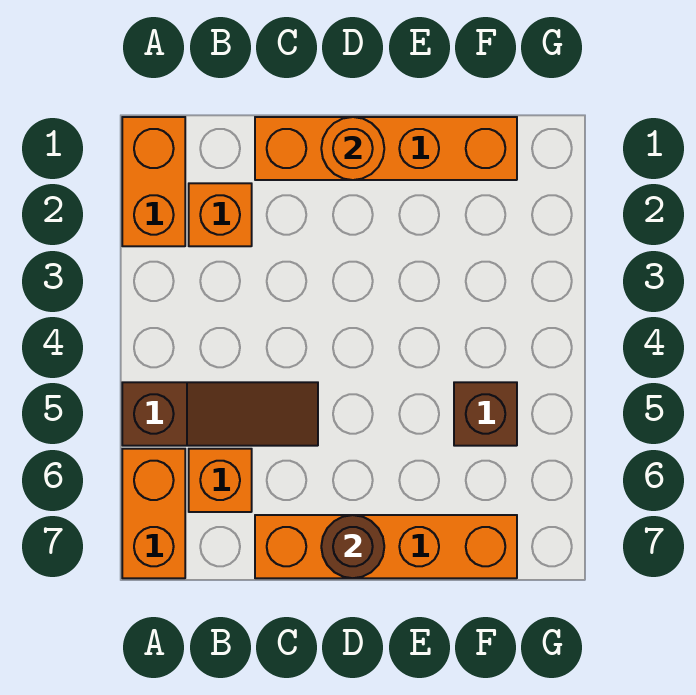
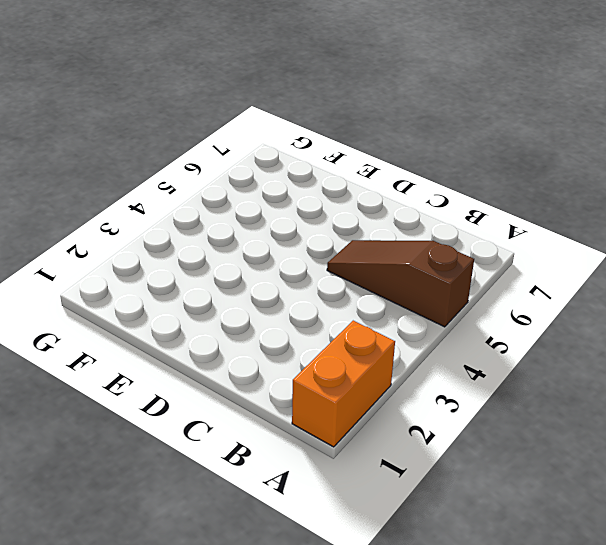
none -> orange 1x2 brick [122,449,185,578]
none -> orange 1x1 brick [189,183,252,246]

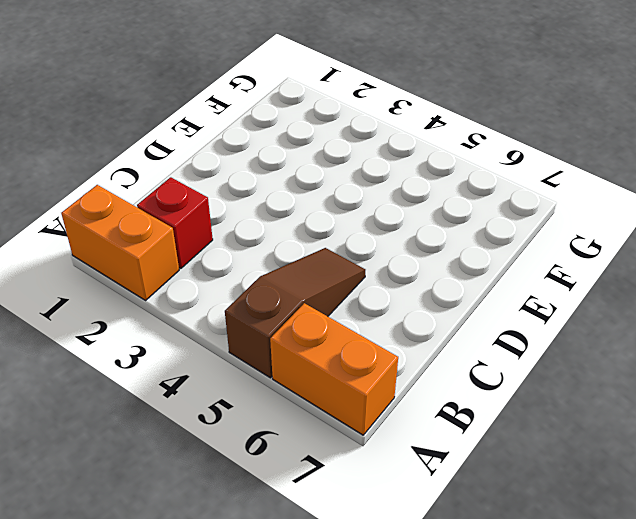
red 1x1 brick [137,177,213,269] -> orange 1x1 brick [189,183,252,246]
none -> orange 1x1 brick [189,449,252,512]
none -> orange 1x4 brick [255,117,517,180]

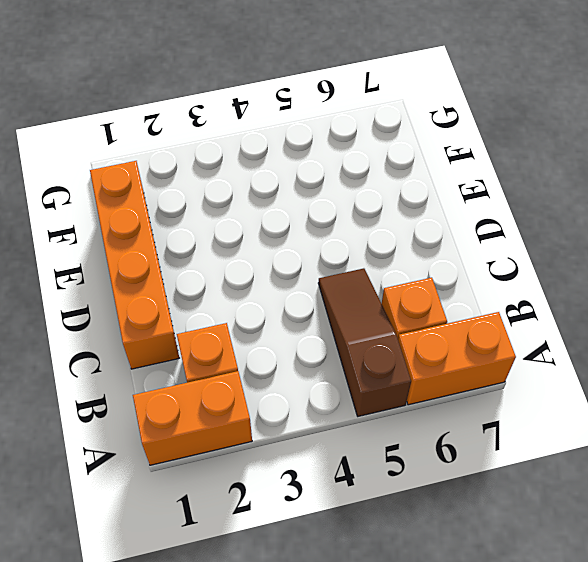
none -> orange 1x4 brick [255,515,517,578]
none -> brown 1x1 brick [454,382,517,446]

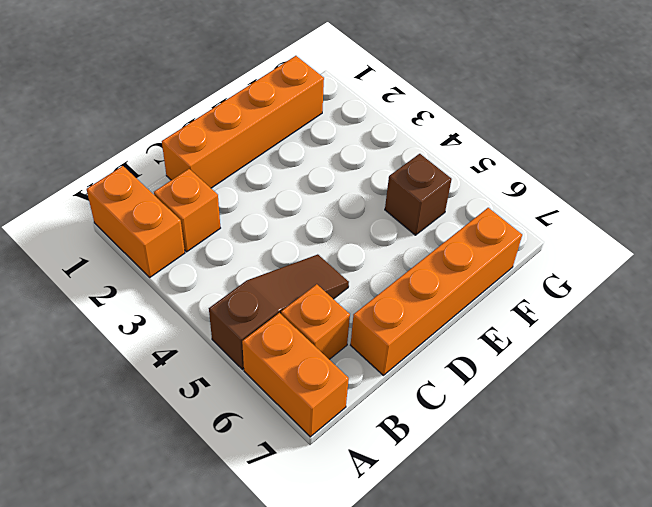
none -> orange 1x1 round brick [321,117,384,180]
none -> brown 1x1 round brick [321,515,384,578]

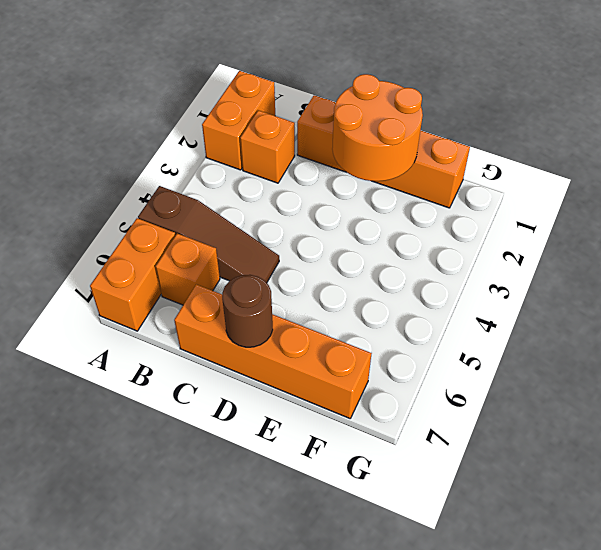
orange 2x2 round brick [332,74,423,181] -> orange 1x1 round brick [321,117,384,180]
none -> brown 1x1 brick [454,382,517,446]

